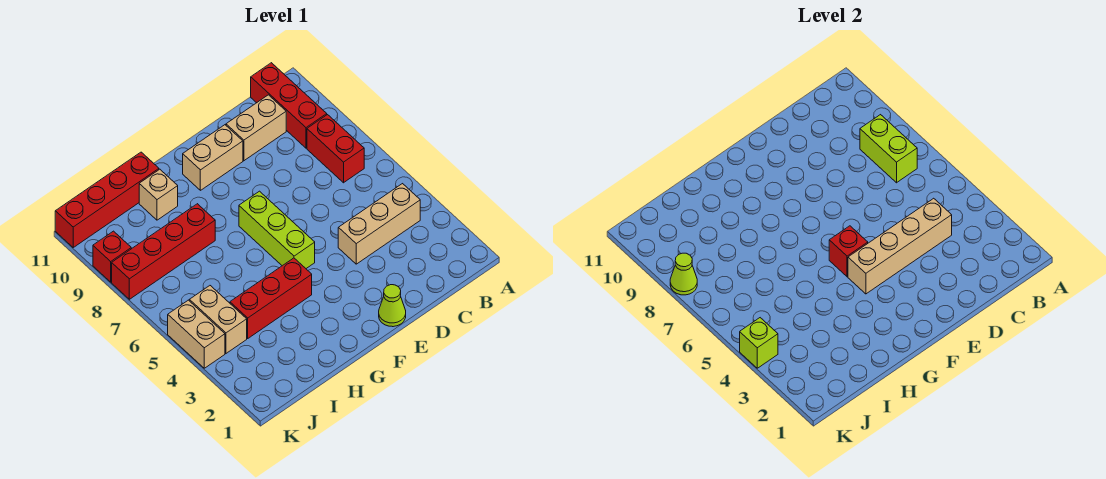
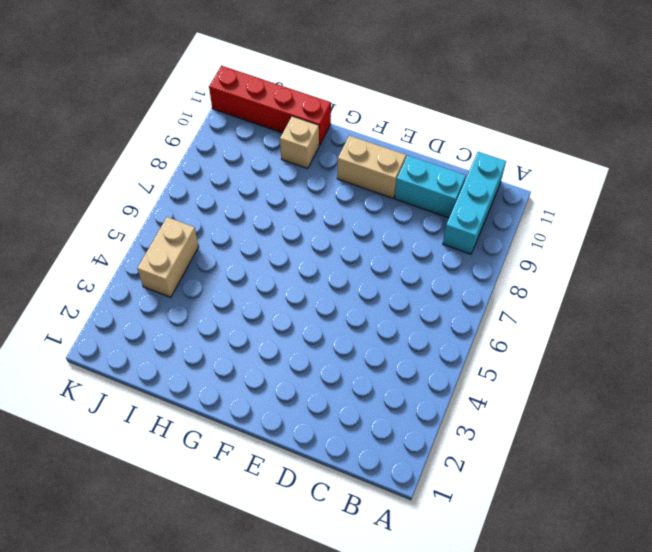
cyan 1x3 brick [443,152,506,254] -> red 1x3 brick [251,63,327,148]
cyan 1x2 brick [395,156,466,218] -> tan 1x2 brick [226,95,286,161]
none -> tan 1x3 brick [338,184,420,264]
none -> red 1x2 brick [307,115,364,183]
none -> lime 1x1 cone [379,285,406,327]

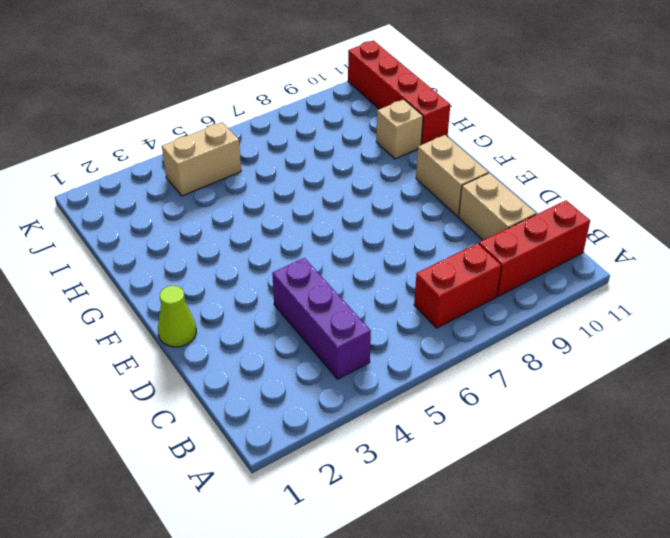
purple 1x3 brick [272,258,371,379] -> tan 1x3 brick [338,184,420,264]
none -> lime 1x3 brick [239,191,315,268]
none -> red 1x3 brick [230,258,312,338]
none -> red 1x4 brick [112,204,215,299]

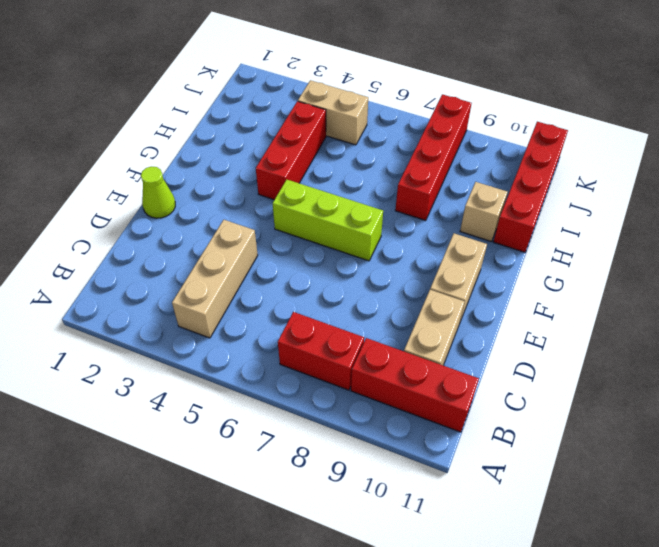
none -> tan 1x2 brick [168,300,225,368]
none -> red 1x1 brick [93,231,131,282]
none -> lime 1x2 brick [860,115,917,183]

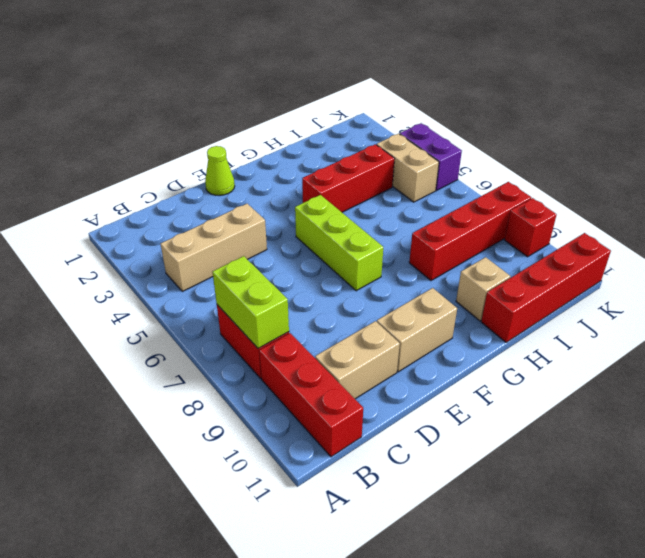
purple 1x2 brick [400,123,462,190] -> tan 1x2 brick [168,300,225,368]
none -> tan 1x4 brick [848,198,952,294]
none -> red 1x1 brick [829,226,868,277]
none -> lime 1x1 brick [740,318,778,368]

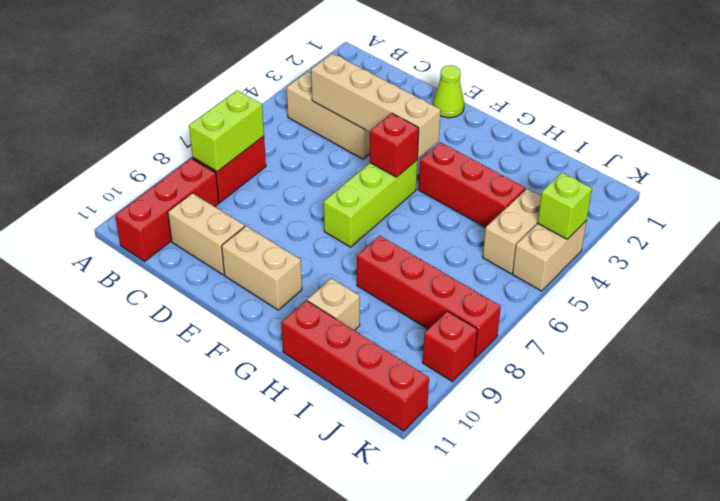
none -> lime 1x1 cone [670,253,697,295]

